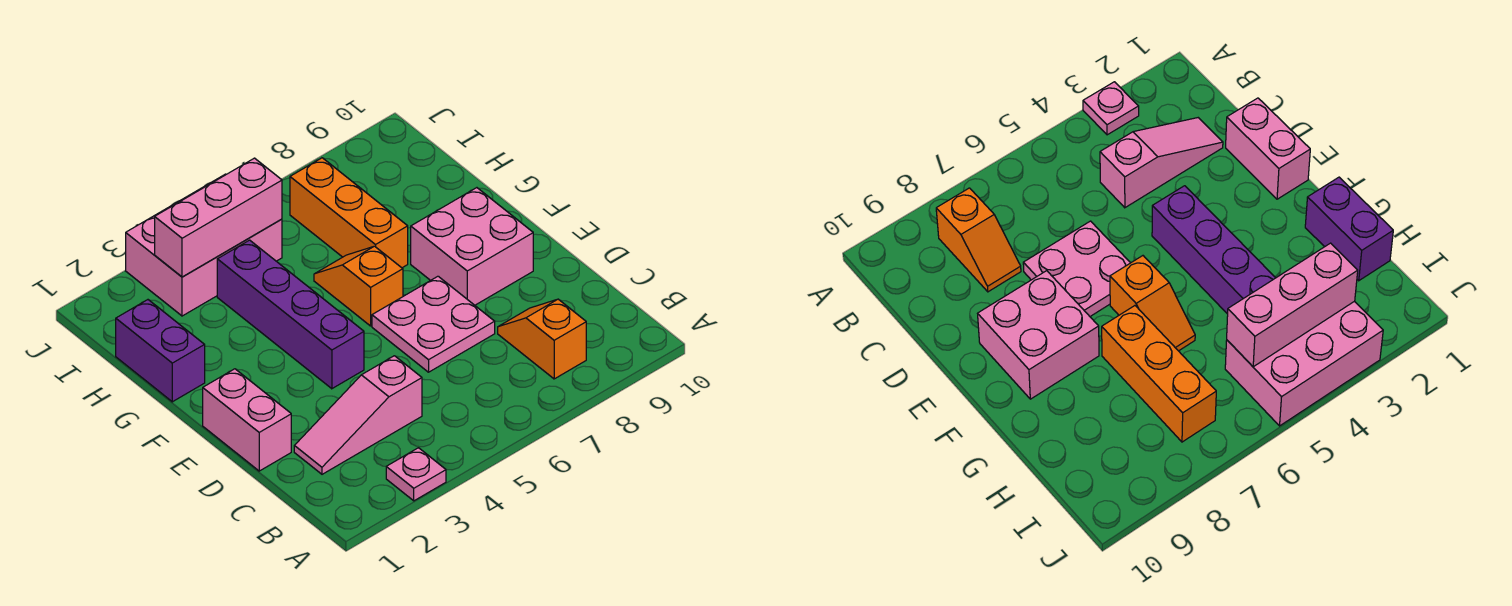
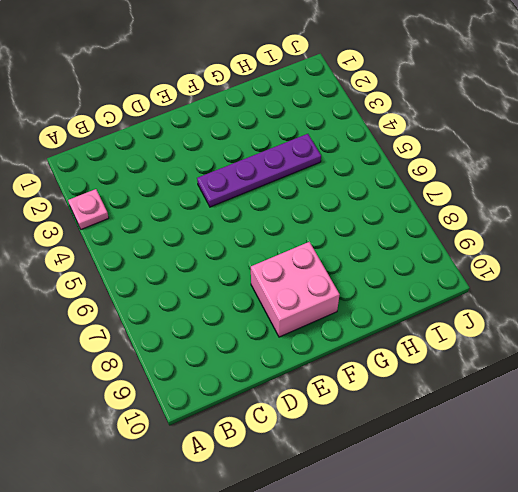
purple 1x4 plate [197,134,321,207] -> purple 1x4 brick [217,240,364,389]
none -> orange 1x2 slope [498,299,586,379]
none -> pink 1x3 slope [294,356,422,474]
none -> pink 1x2 brick [203,369,291,471]

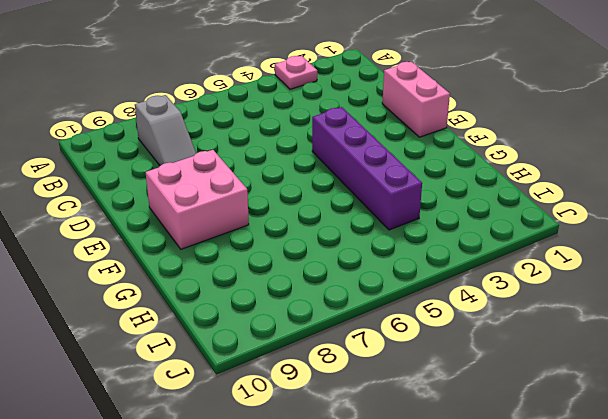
grey 1x2 slope [135,95,196,166] -> orange 1x2 slope [498,299,586,379]
none -> pink 1x3 slope [294,356,422,474]
none -> pink 2x2 plate [372,276,495,372]
none -> orange 1x2 slope [314,246,403,326]

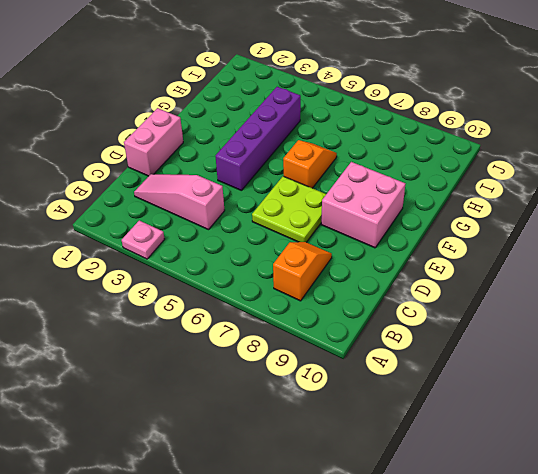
lime 2x2 plate [252,176,326,242] -> pink 2x2 plate [372,276,495,372]
none -> purple 1x2 brick [116,300,205,402]
none -> orange 1x3 brick [290,158,408,268]
none -> pink 2x3 brick [126,174,282,316]

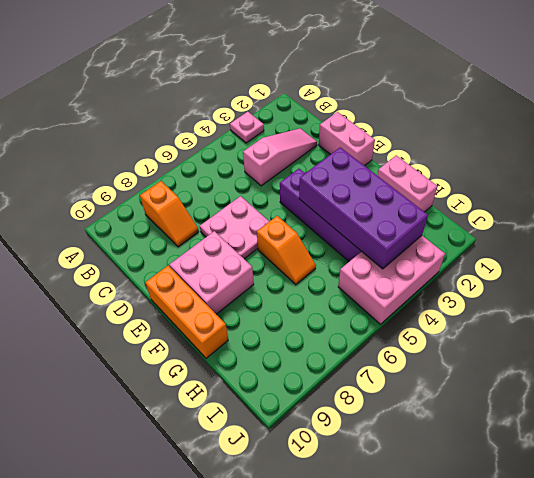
orange 1x3 brick [145,266,228,358] -> orange 1x3 brick moved to [290,158,408,268]
purple 2x4 brick [299,147,428,269] -> pink 1x3 brick [155,158,282,277]
pink 1x2 brick [377,155,438,212] -> purple 1x2 brick [116,300,205,402]

